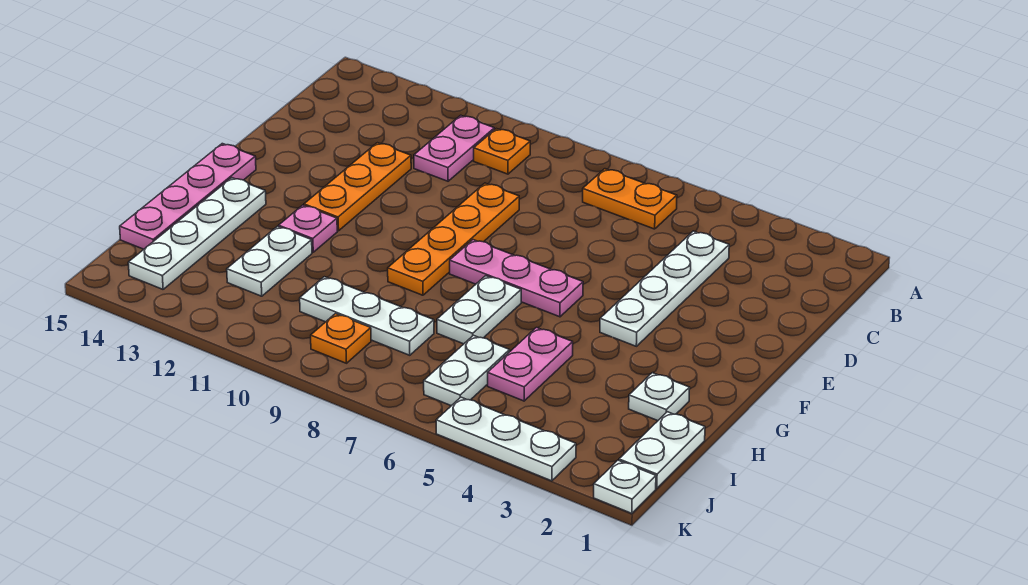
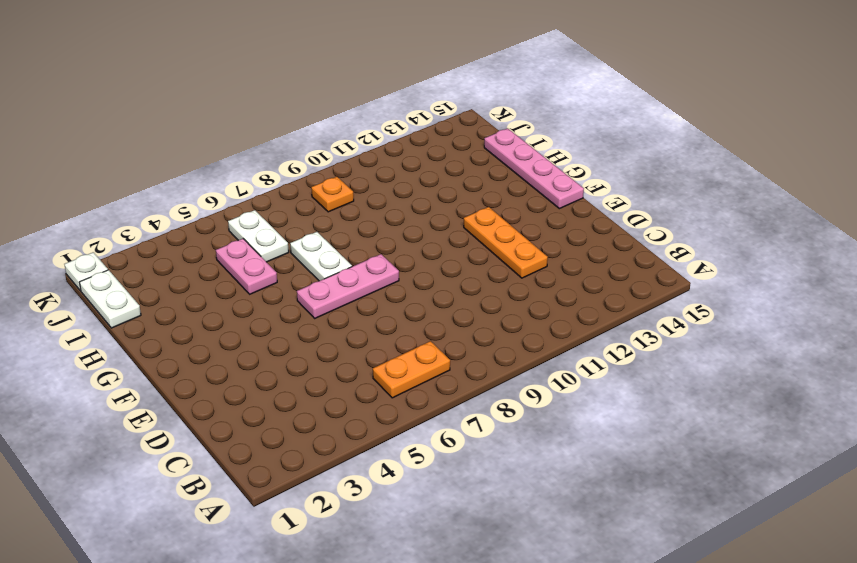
none -> orange 1x1 plate [474,129,530,174]
none -> pink 1x2 plate [414,115,494,181]
none -> white 1x4 plate [600,231,729,346]

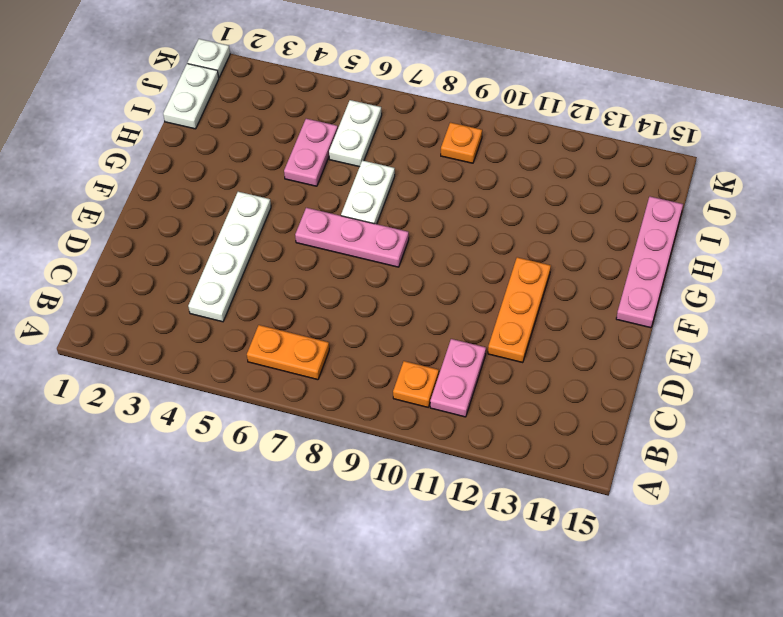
none -> orange 1x4 plate [388,183,519,295]
none -> pink 1x1 plate [279,205,337,252]
none -> white 1x4 plate [128,178,266,289]

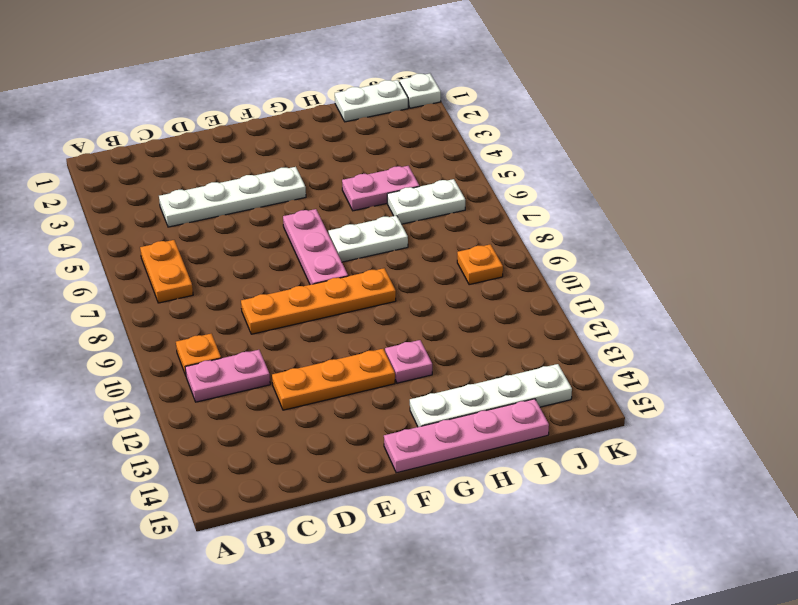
none -> white 1x1 plate [629,373,690,421]
none -> white 1x2 plate [227,226,312,296]
none -> white 1x3 plate [300,277,434,355]

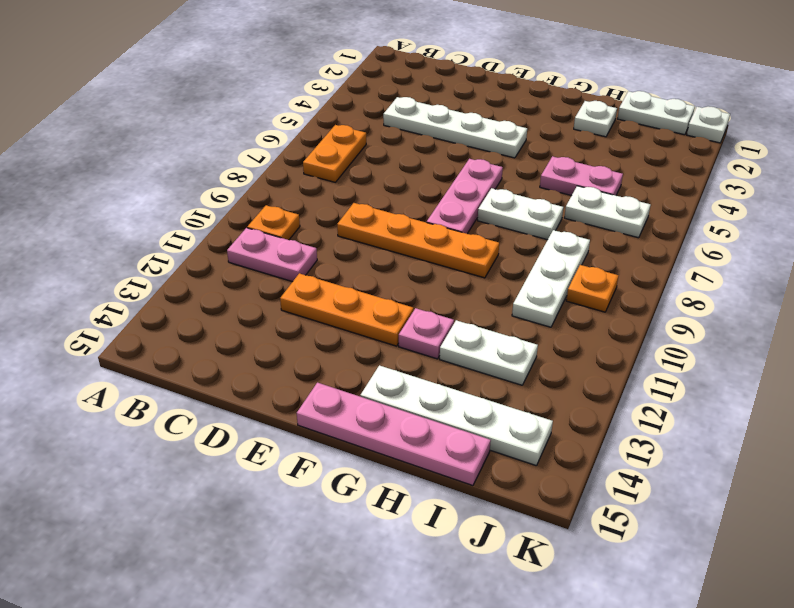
none -> white 1x3 plate [436,397,576,481]

